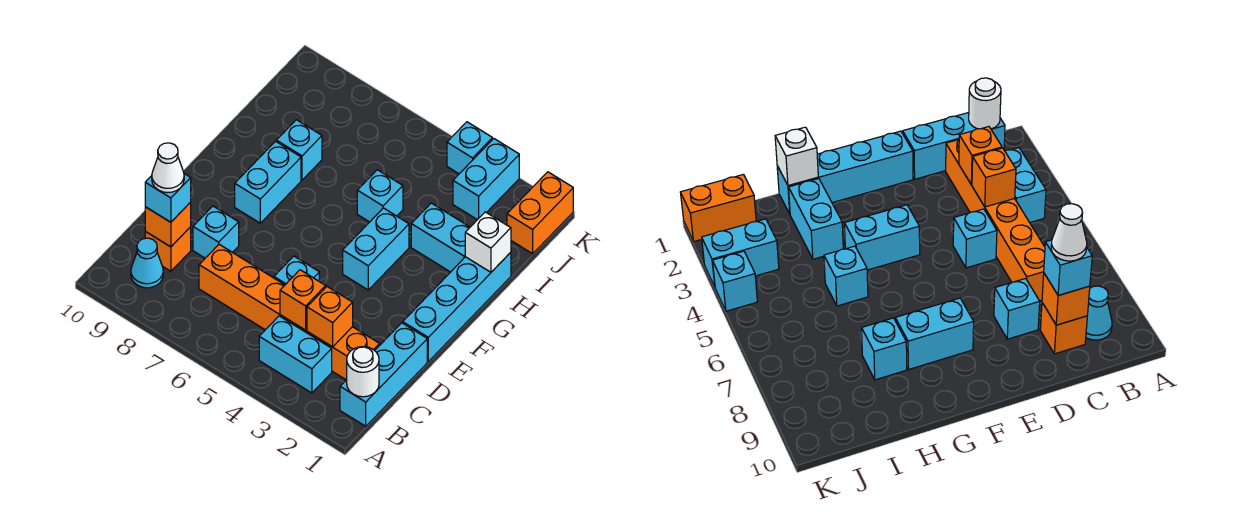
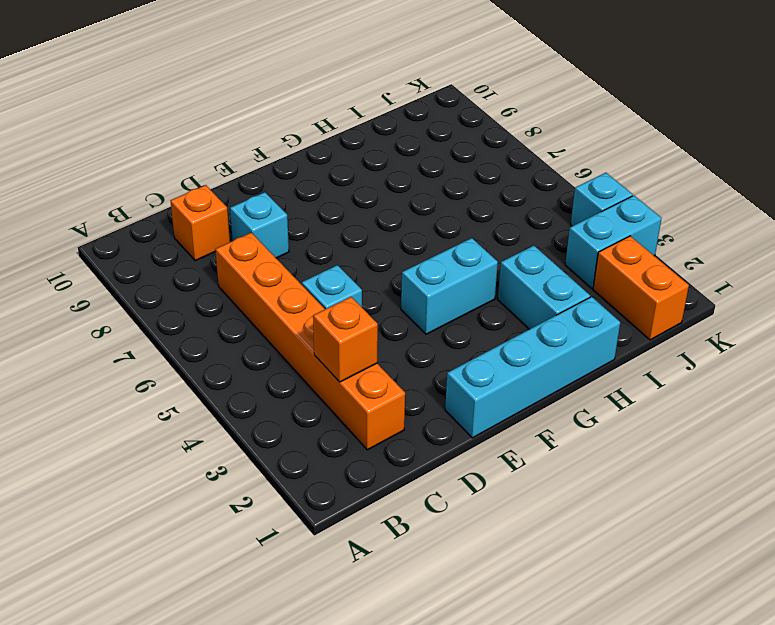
orange 1x2 brick [593,236,689,340] -> orange 1x2 brick turned to [507,172,573,254]
none -> cyan 1x3 brick [340,323,427,426]
none -> cyan 1x2 brick [259,316,332,393]
none -> cyan 1x1 cone [131,238,163,288]

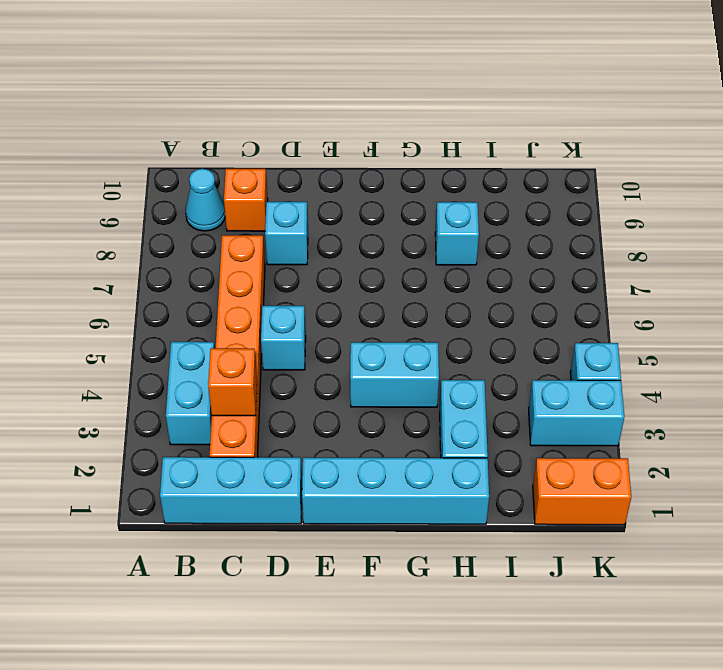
none -> cyan 1x2 brick [235,141,301,223]
none -> cyan 1x1 brick [357,170,403,222]
none -> white 1x1 round brick [347,347,379,397]

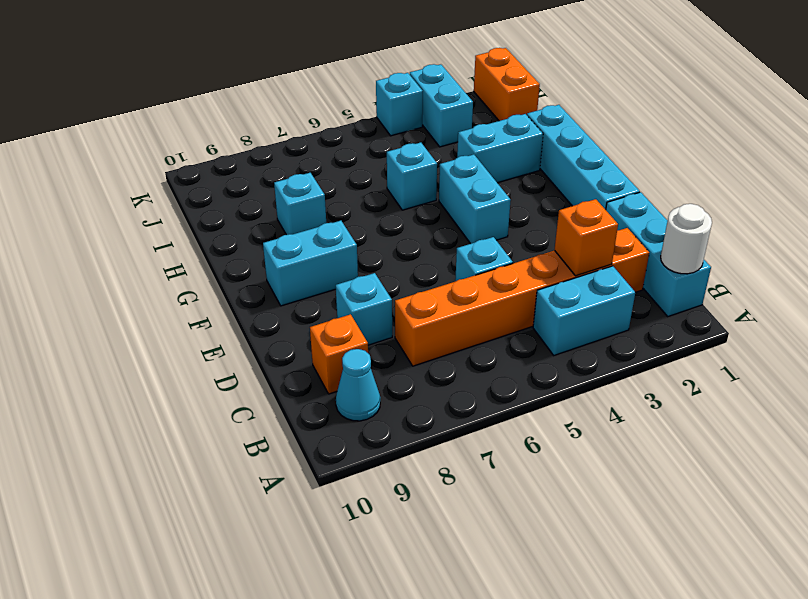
cyan 1x2 brick [263,221,358,306] -> cyan 1x2 brick turned to [235,141,301,223]
none -> orange 1x1 brick [280,270,326,330]
none -> orange 1x1 brick [145,202,191,247]
none -> white 1x1 brick [465,212,511,272]

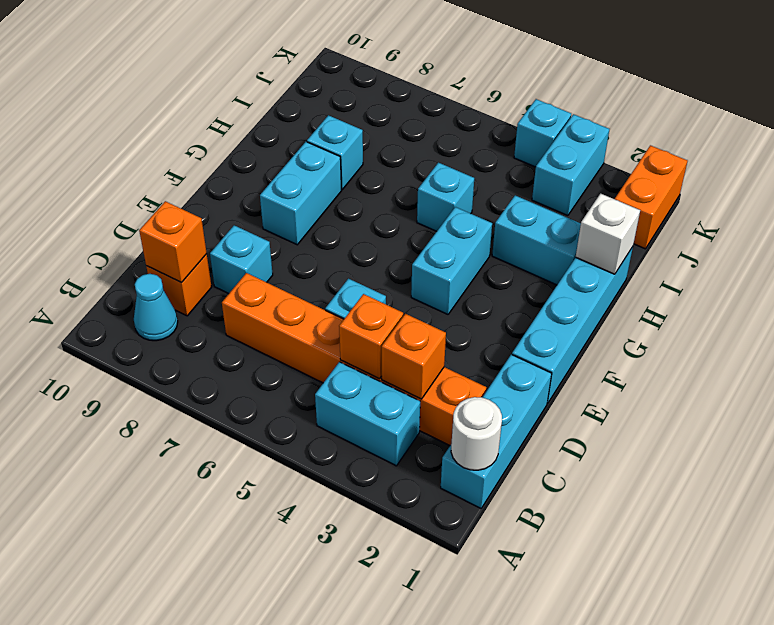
none -> cyan 1x1 brick [145,174,191,222]
none -> white 1x1 cone [152,143,184,193]

